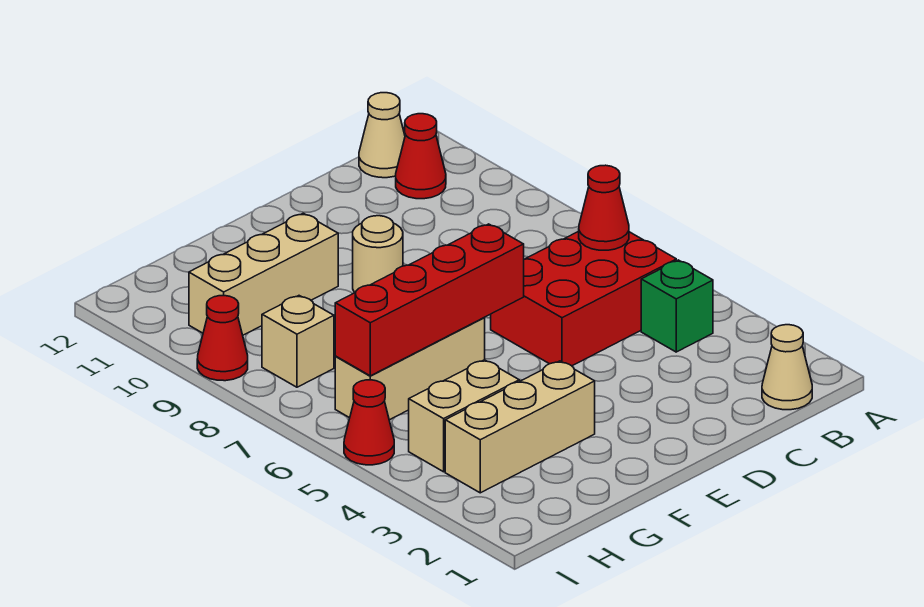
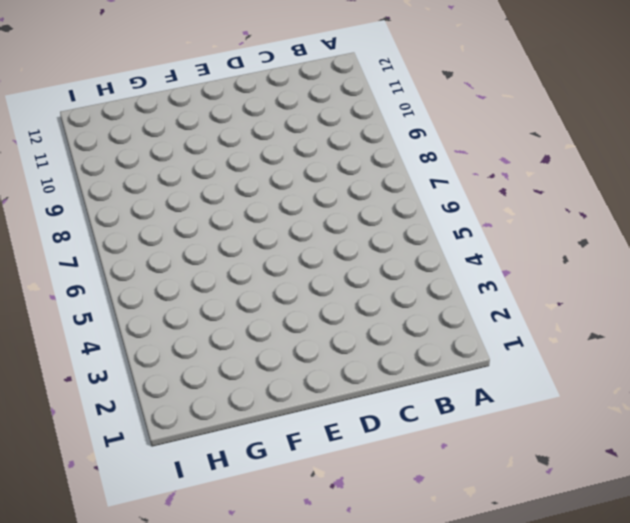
none -> tan 1x1 cone [762,325,812,410]
none -> green 1x1 brick [641,260,713,352]
none -> red 2x3 brick [491,231,676,366]

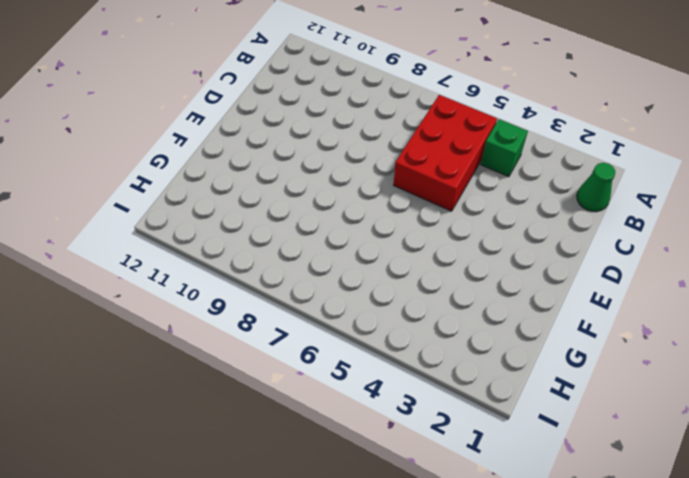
green 1x1 cone [577,163,615,212] -> tan 1x1 cone [762,325,812,410]
none -> red 1x1 cone [396,114,446,199]
none -> tan 1x1 cone [359,93,405,178]
none -> tan 1x1 round brick [353,216,403,292]

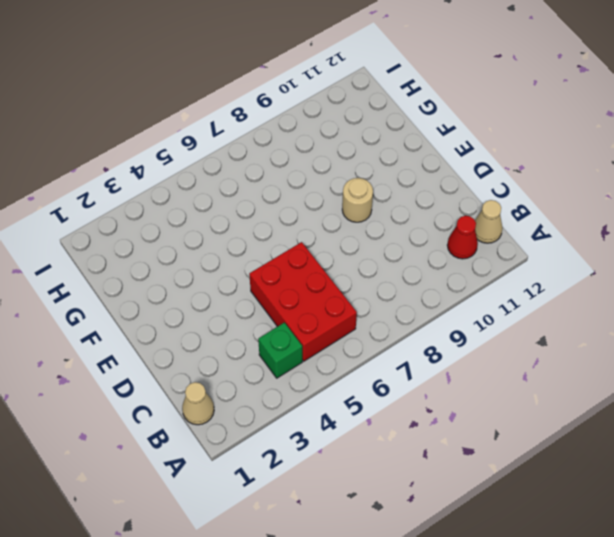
none -> tan 1x3 brick [445,361,595,493]
none -> tan 1x3 brick [335,318,485,420]
none -> tan 1x3 brick [189,213,338,335]

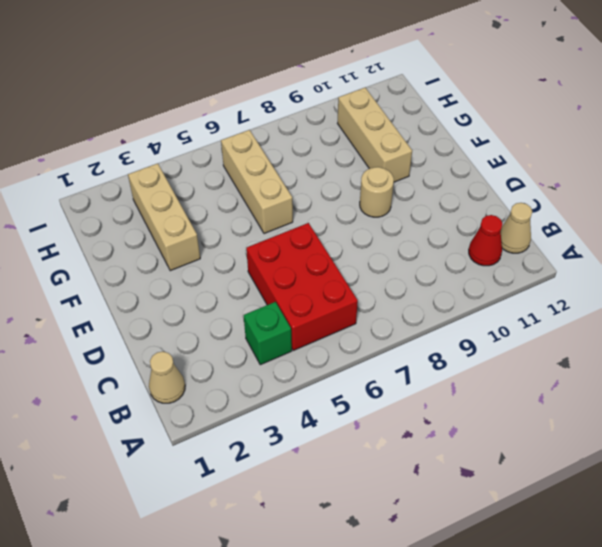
none -> tan 1x2 brick [409,360,519,472]
none -> tan 1x1 brick [262,296,334,387]
none -> red 1x1 cone [344,380,394,465]

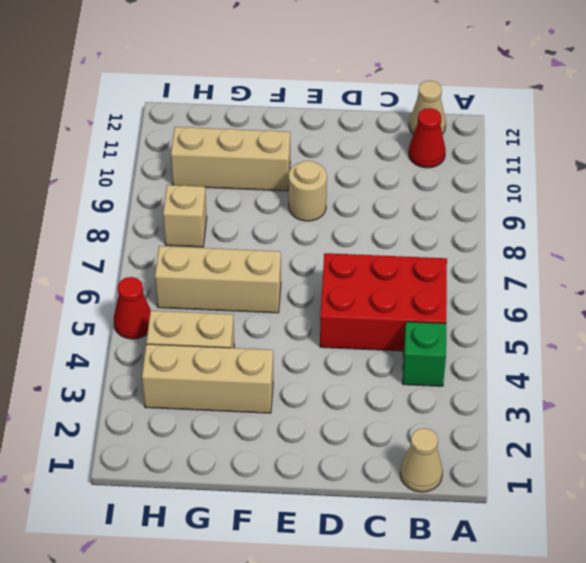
none -> red 1x1 cone [197,296,248,381]
none -> red 1x1 cone [579,165,629,250]
none -> red 1x4 brick [335,224,524,376]

